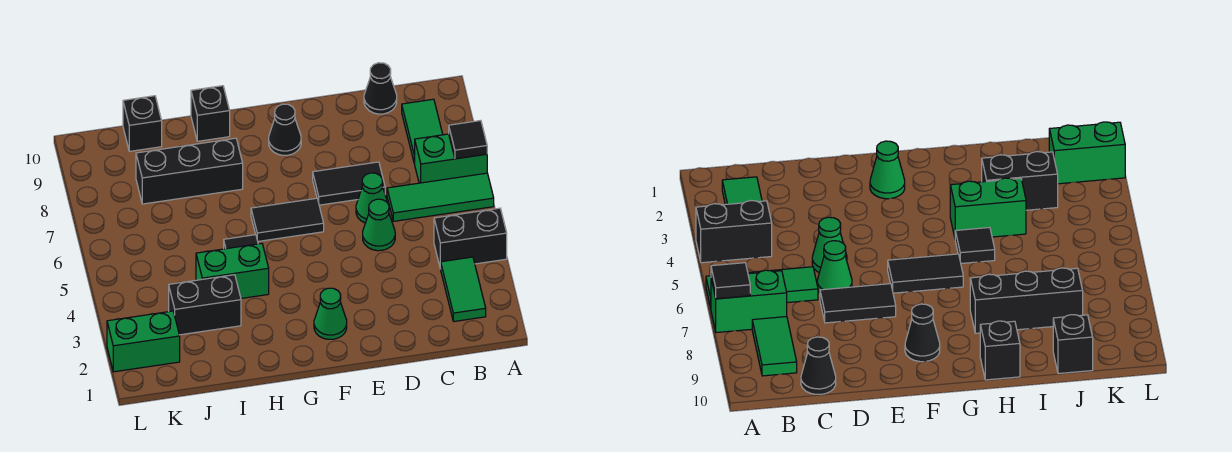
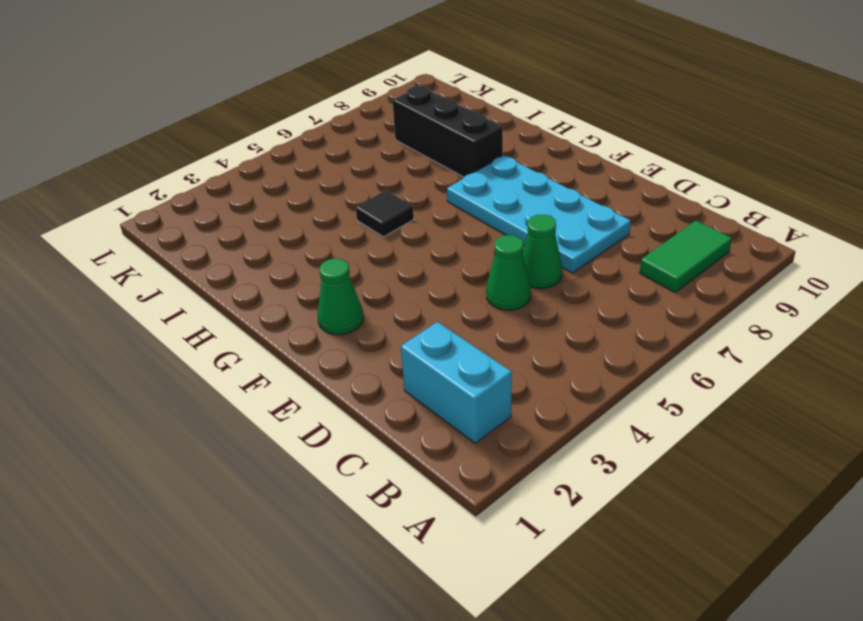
cyan 1x2 brick [401,322,512,443] -> green 1x2 tile [441,257,486,321]
cyan 2x4 plate [447,156,631,273] -> black 1x2 tile [313,162,385,205]
none -> black 1x2 brick [434,208,507,269]
none -> green 1x3 tile [387,173,494,221]
none -> green 1x2 brick [414,134,487,183]

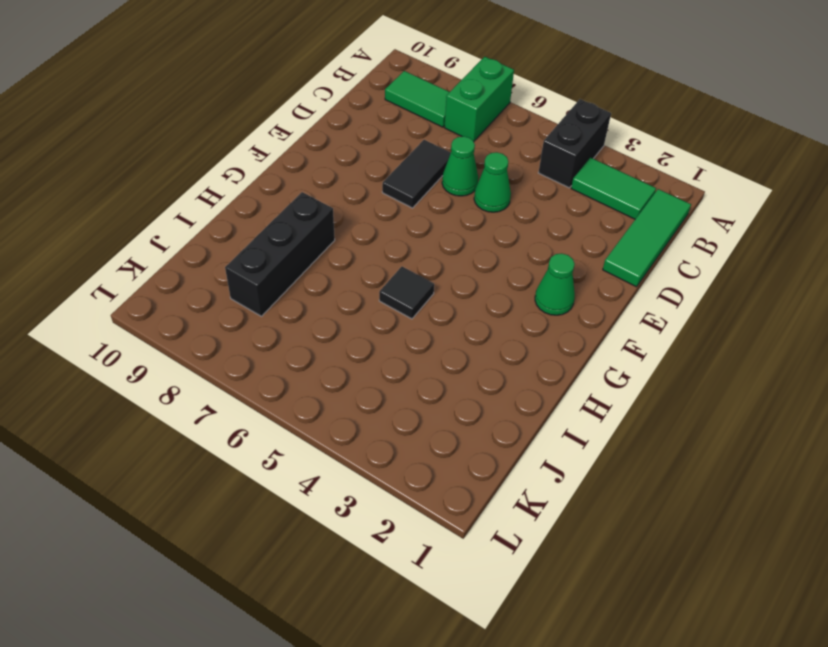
green 1x3 tile [603,189,691,287] -> green 1x3 tile moved to [387,173,494,221]
none -> black 1x1 cone [364,63,397,114]
none -> black 1x2 tile [251,198,324,241]
none -> black 1x1 cone [269,104,301,155]

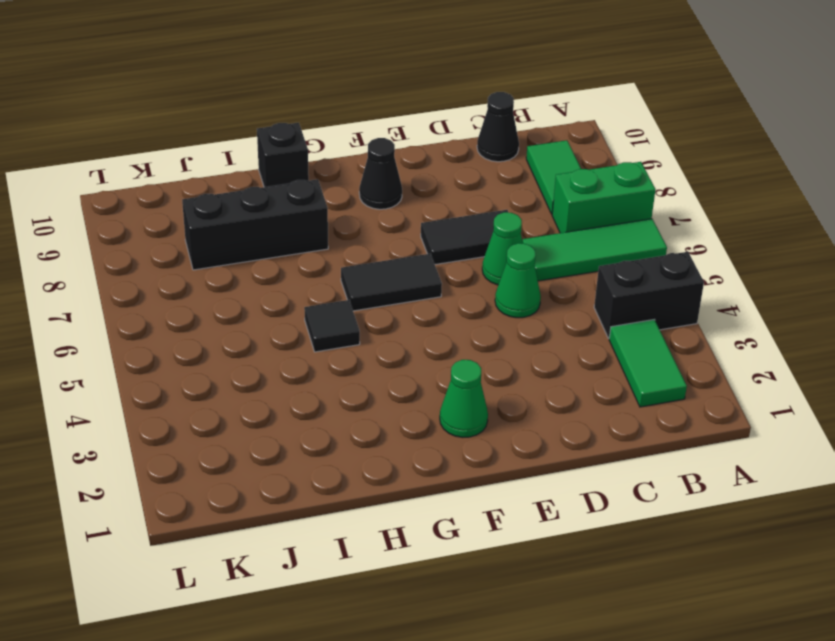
none -> green 1x2 brick [196,243,269,298]
none -> black 1x2 brick [169,275,241,335]
none -> black 1x1 brick [123,96,162,151]

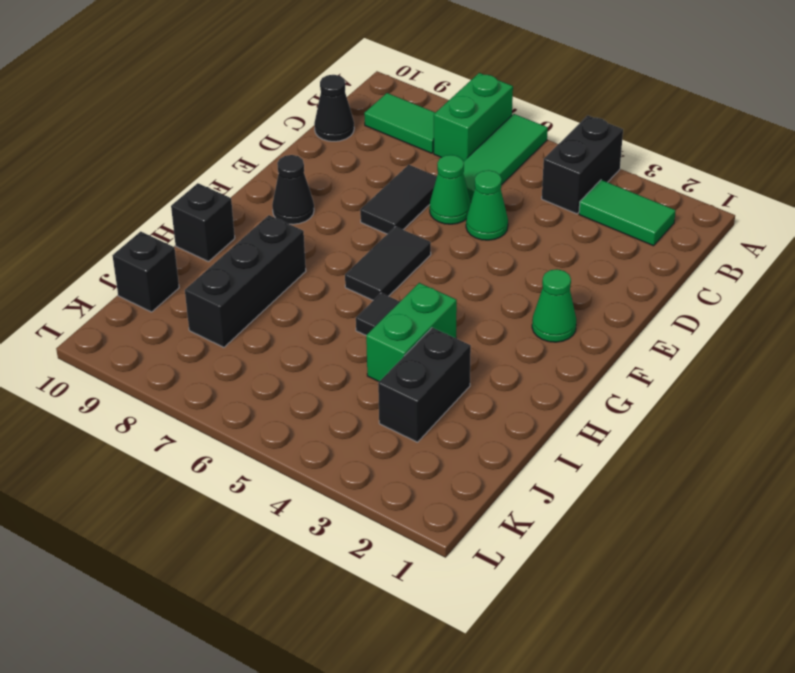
none -> green 1x2 brick [107,311,180,372]
none -> black 1x1 tile [449,121,487,159]

